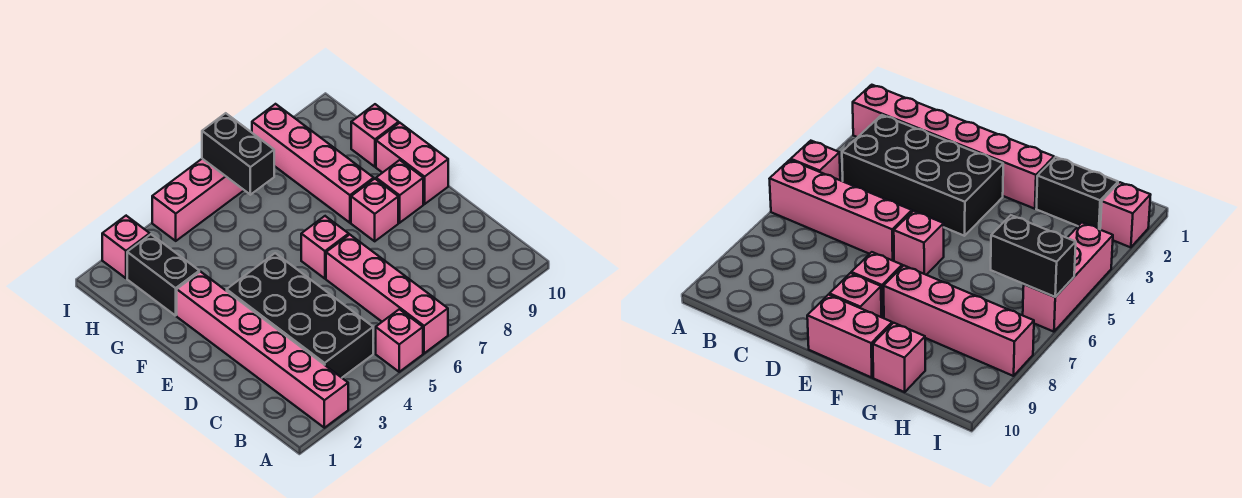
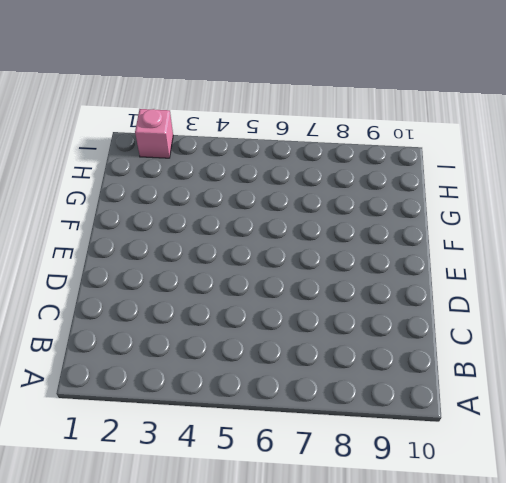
none -> pink 1x6 brick [177,272,348,428]
none -> pink 1x1 brick [376,309,423,372]
none -> pink 1x4 brick [326,235,448,353]

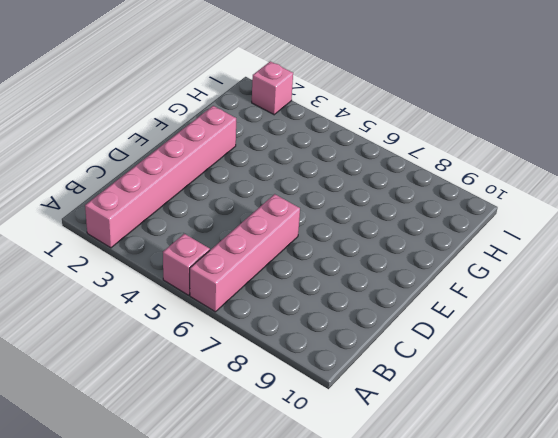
none -> black 2x4 brick [227,253,373,378]
none -> pink 1x1 brick [301,216,349,279]
none -> pink 1x1 brick [351,179,398,241]

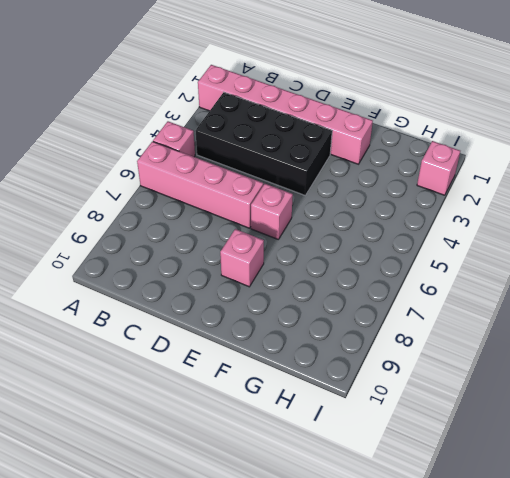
none -> pink 1x1 brick [376,160,423,223]
none -> pink 1x2 brick [376,123,448,204]
none -> pink 1x4 brick [252,104,374,223]

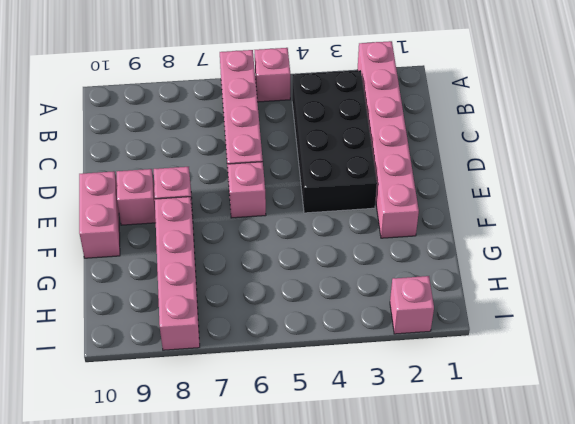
none -> black 1x2 brick [127,234,199,316]
none -> pink 1x1 brick [351,104,399,167]
none -> pink 1x3 brick [152,159,244,241]

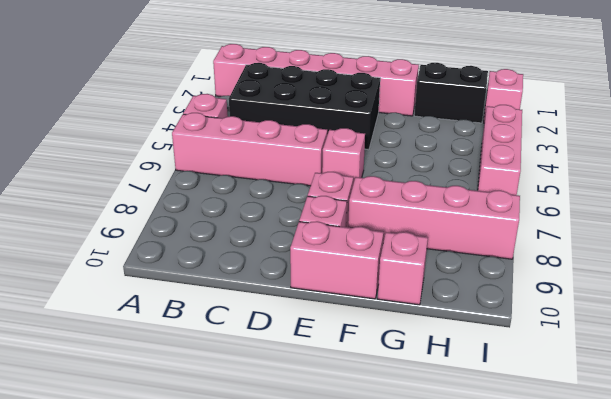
none -> black 1x2 brick [202,113,274,195]

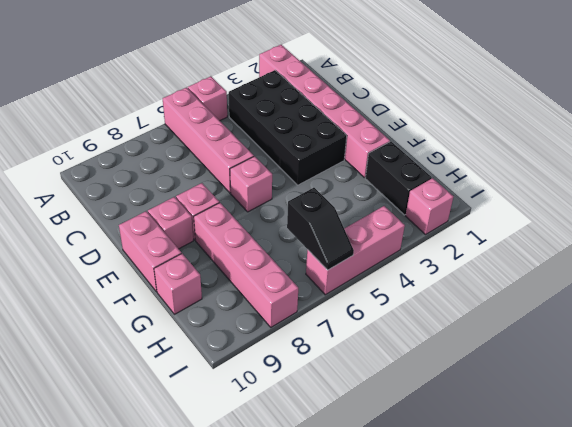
black 1x2 slope [287,188,354,270] -> black 1x2 brick [202,113,274,195]

